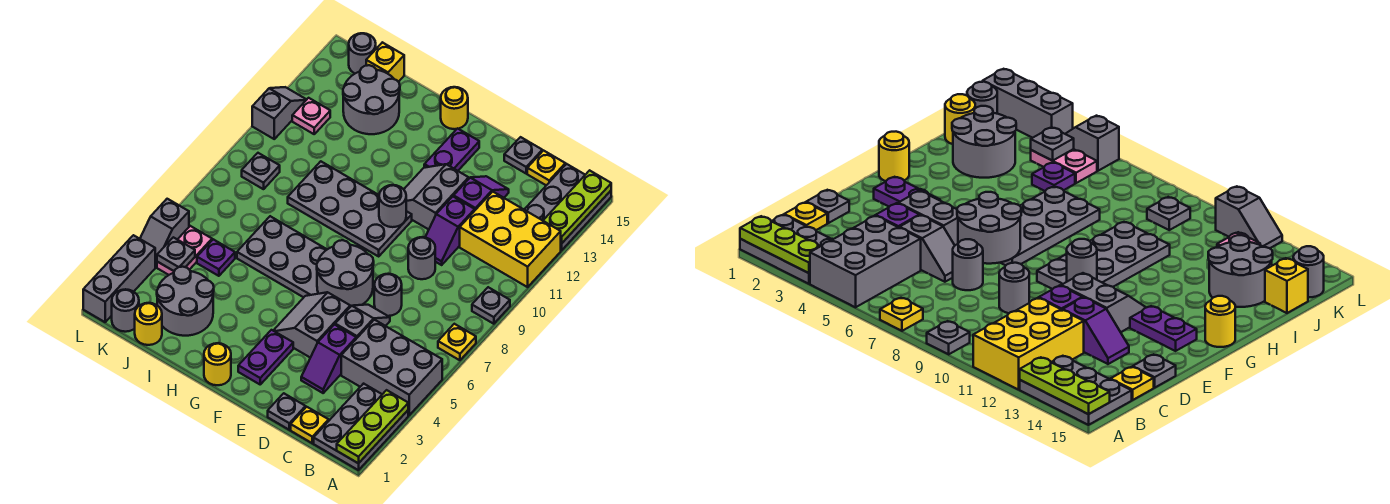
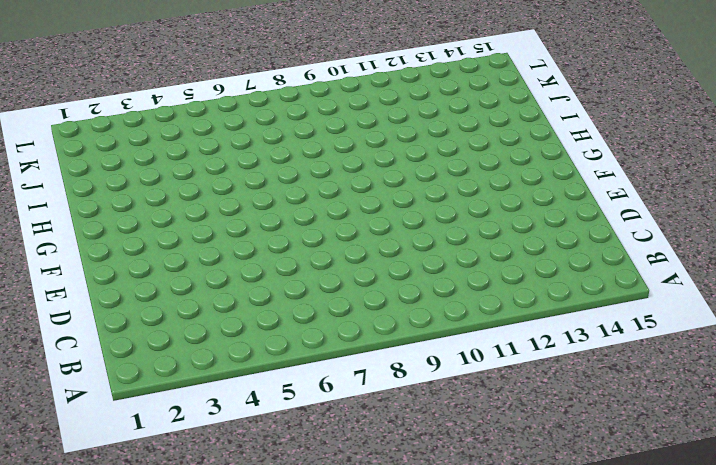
none -> grey 2x3 plate [314,384,408,470]
none -> grey 2x3 brick [341,320,442,415]
none -> yellow 1x1 plate [438,324,476,360]
none -> grey 1x1 plate [472,287,510,324]

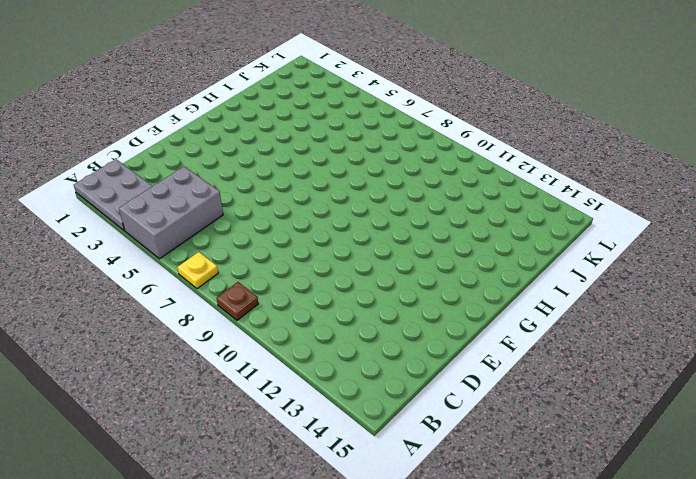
brown 1x1 plate [217,282,258,320] -> grey 1x1 plate [472,287,510,324]
none -> yellow 2x3 brick [460,192,561,287]
none -> grey 2x3 plate [524,164,611,251]
none -> yellow 1x1 plate [291,407,329,443]
none -> yellow 1x1 plate [527,151,565,185]

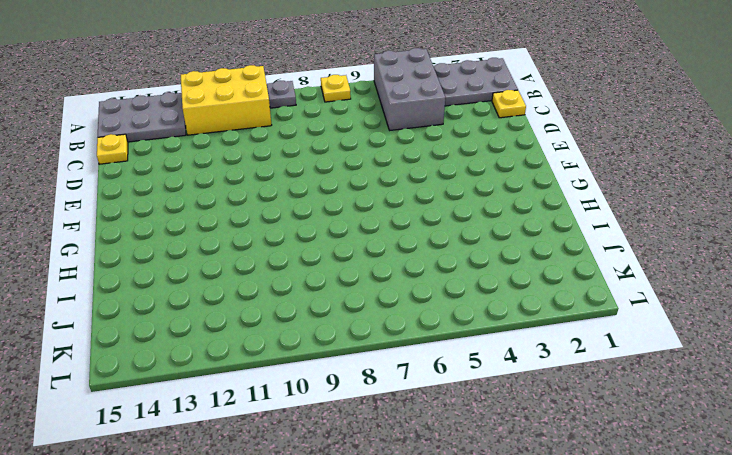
yellow 2x3 brick [181,65,272,135] -> yellow 2x3 brick turned to [460,192,561,287]
none -> grey 1x1 plate [268,393,306,430]
none -> purple 1x2 slope [301,325,356,393]
none -> grey 1x2 slope [335,305,390,339]
none -> grey 1x1 round brick [374,274,402,316]

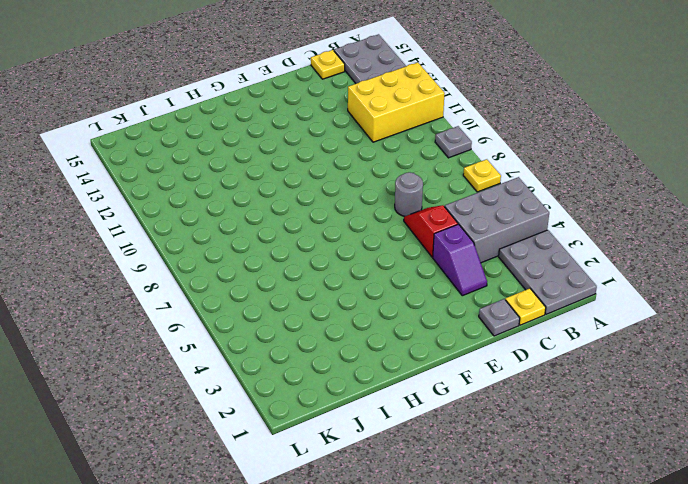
red 1x2 slope [404,205,458,257] -> grey 1x2 slope [335,305,390,339]
none -> grey 1x1 round brick [408,237,435,279]
none -> purple 1x2 slope [425,197,475,265]
none -> purple 1x2 slope [454,176,509,210]
none -> grey 1x1 plate [504,137,542,173]

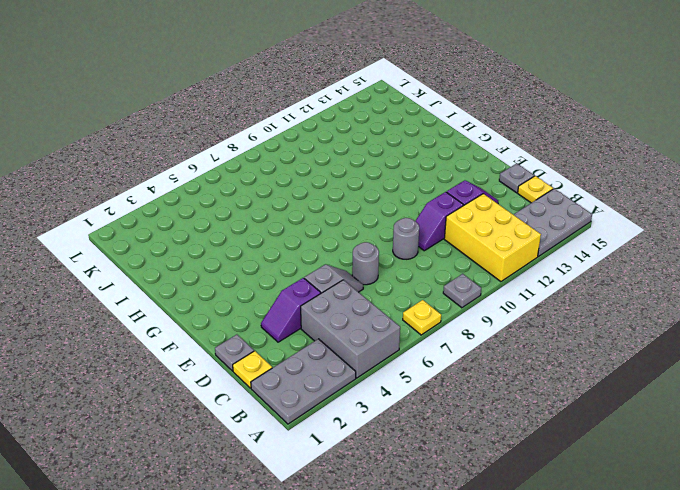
none -> grey 2x2 slope [273,292,350,358]
none -> grey 2x2 slope [404,164,469,229]
none -> purple 1x2 plate [238,330,293,384]
none -> grey 2x4 plate [237,216,327,297]

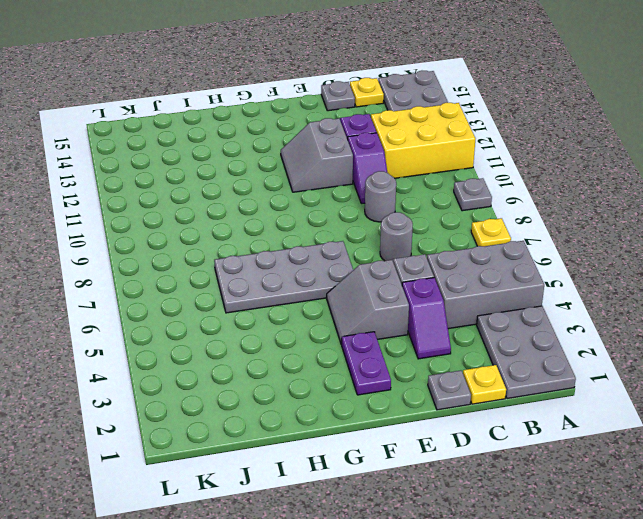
none -> grey 2x4 plate [288,161,412,256]
none -> purple 1x2 plate [424,128,479,171]
none -> yellow 1x1 round brick [204,343,231,385]
none -> yellow 1x1 round brick [441,87,468,129]

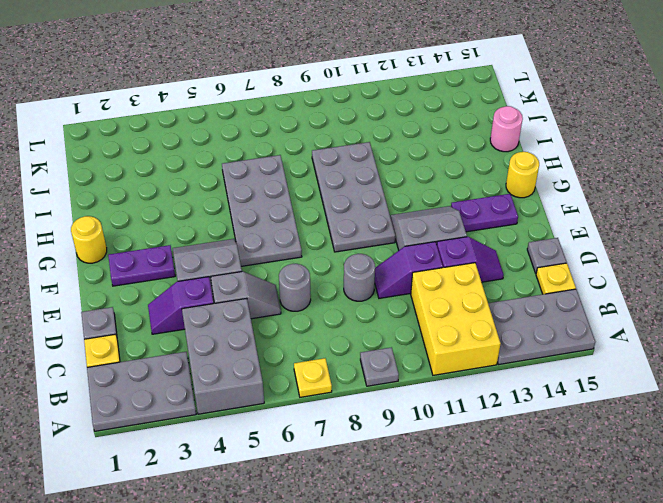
pink 1x1 round brick [490,106,523,152] -> none
none -> grey 2x2 round brick [157,267,214,336]
none -> grey 2x2 round brick [343,65,400,134]
none -> yellow 1x1 round brick [135,303,162,345]
none -> purple 1x1 plate [197,239,235,276]

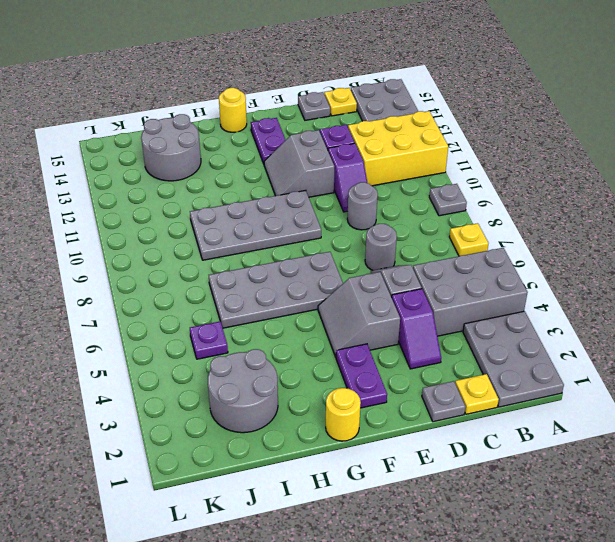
none -> yellow 1x1 round brick [135,303,162,345]
none -> yellow 1x1 brick [366,42,404,82]
none -> grey 1x1 round brick [112,289,139,332]
none -> pink 1x2 plate [157,226,212,275]

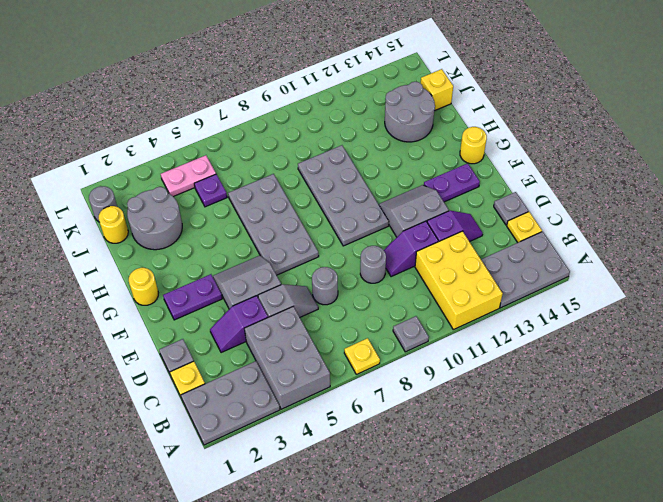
none -> grey 1x1 plate [242,153,280,189]
none -> pink 1x1 plate [292,98,330,134]
none -> grey 1x1 round brick [349,33,376,73]
none -> grey 1x3 brick [83,235,155,322]

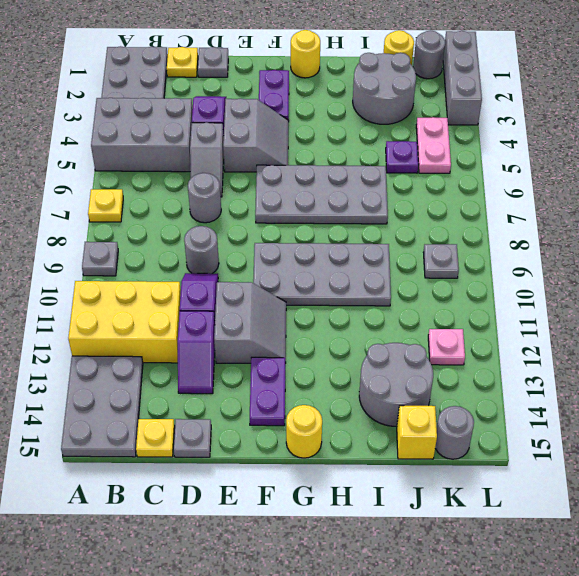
none -> grey 1x2 slope [140,199,189,267]
none -> grey 1x2 slope [252,87,307,139]
none -> lime 1x3 plate [337,390,408,463]
none -> lime 1x3 plate [543,170,611,244]

